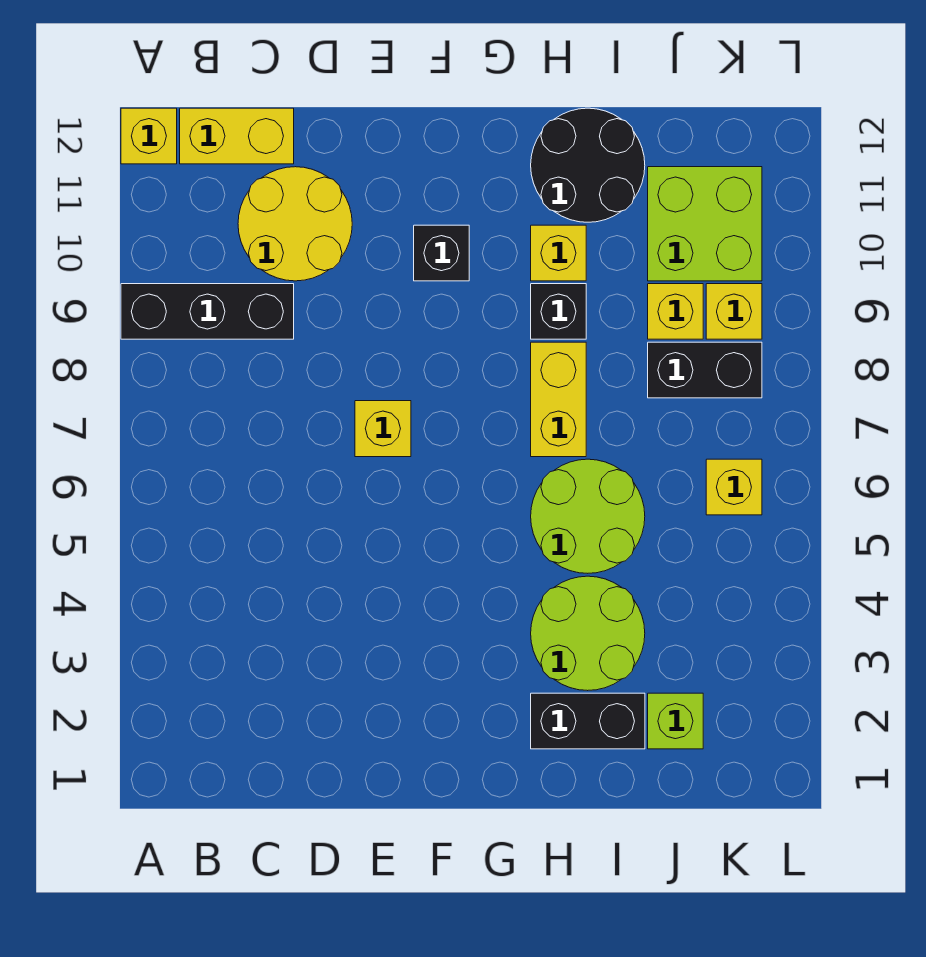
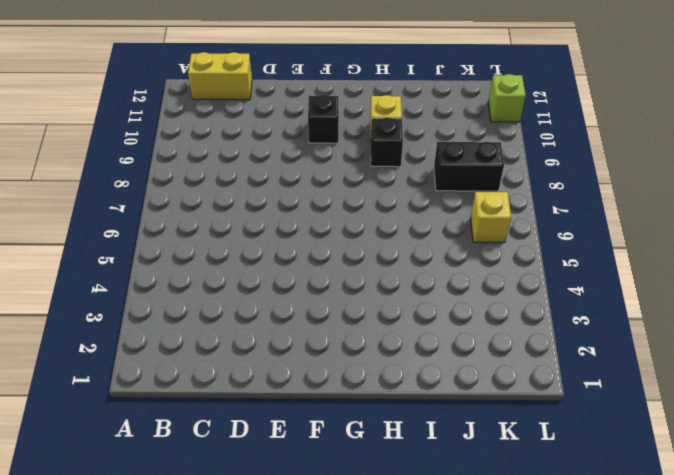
lime 1x1 brick [488,74,526,122] -> lime 1x1 brick moved to [648,693,703,749]
none -> black 1x3 brick [121,284,294,339]
none -> yellow 1x1 brick [121,108,177,164]
none -> yellow 2x2 round brick [238,167,352,281]

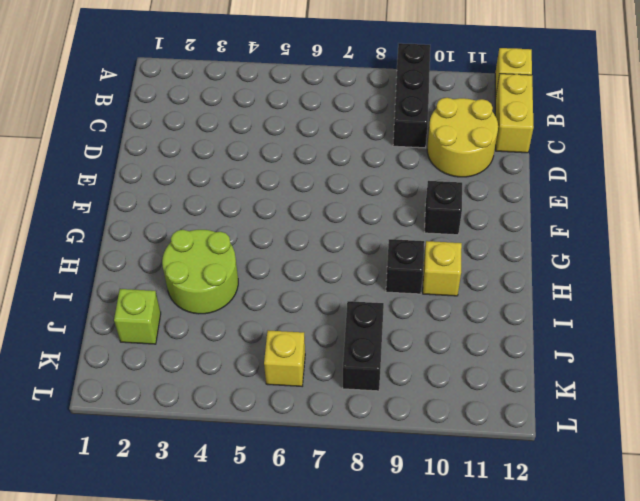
none -> yellow 1x1 brick [355,401,411,457]
none -> black 1x2 brick [531,693,645,749]
none -> lime 2x2 round brick [531,459,645,573]

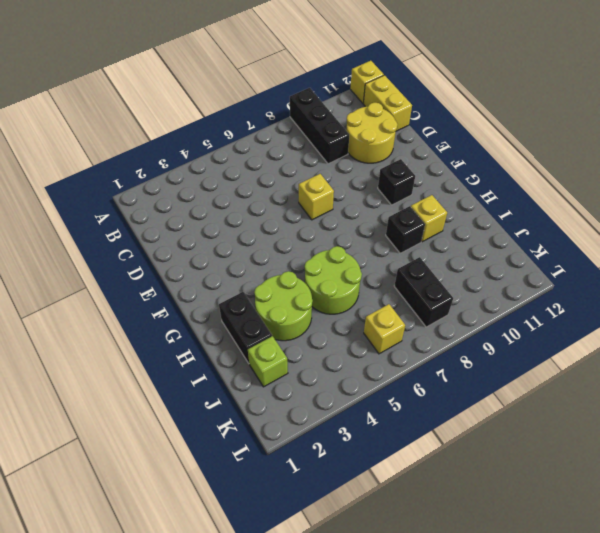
none -> yellow 1x2 brick [531,342,586,457]
none -> black 2x2 round brick [531,108,645,222]
none -> yellow 1x1 brick [648,284,703,339]

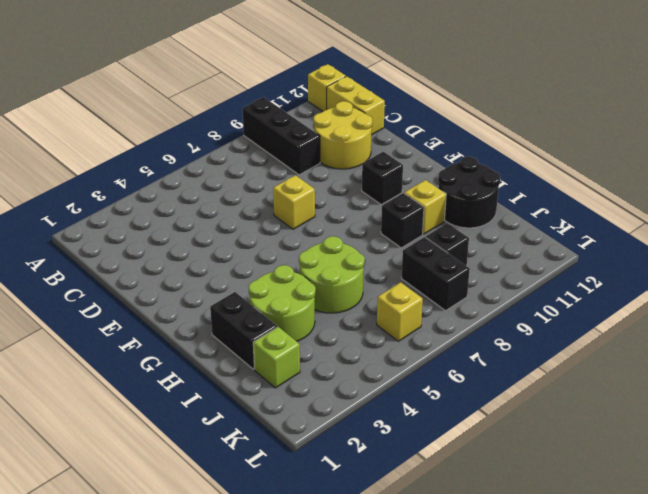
black 1x1 brick [426,223,469,266] -> yellow 1x1 brick [648,284,703,339]
none -> yellow 1x2 brick [531,342,586,457]
none -> lime 2x2 brick [648,167,762,281]
none -> yellow 1x1 brick [706,284,762,339]

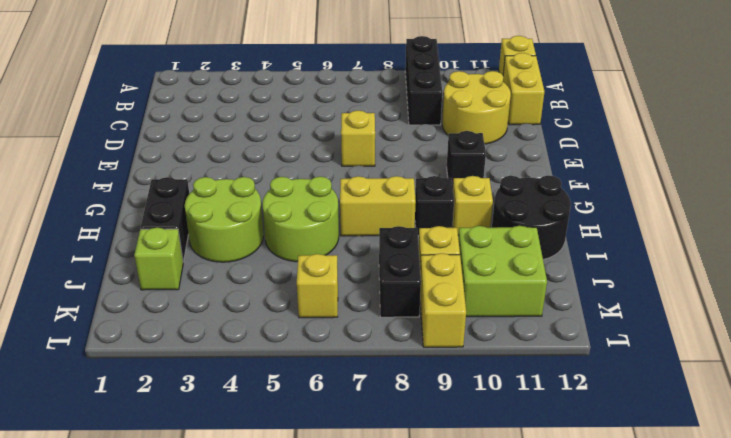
yellow 1x2 brick [420,253,466,347] -> yellow 1x1 brick [706,284,762,339]

